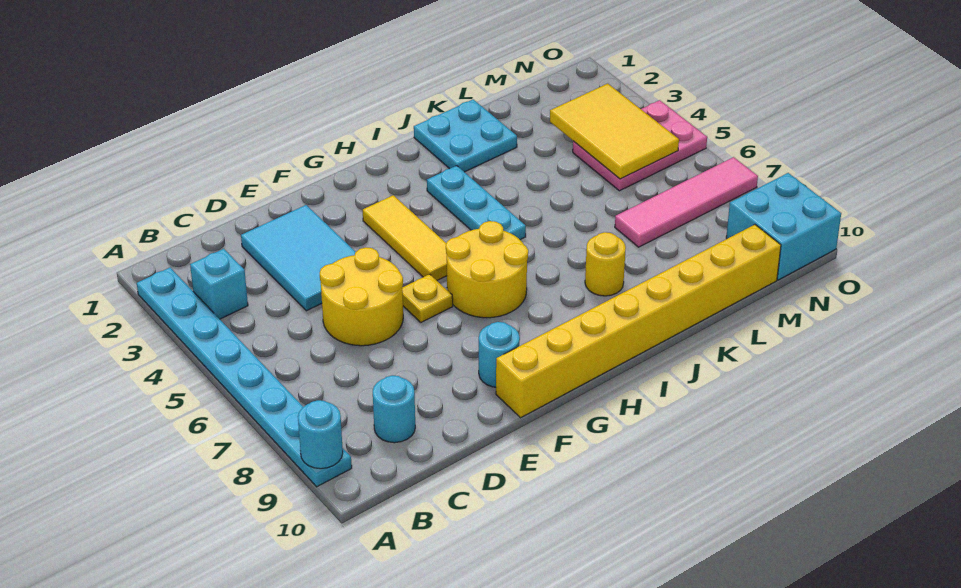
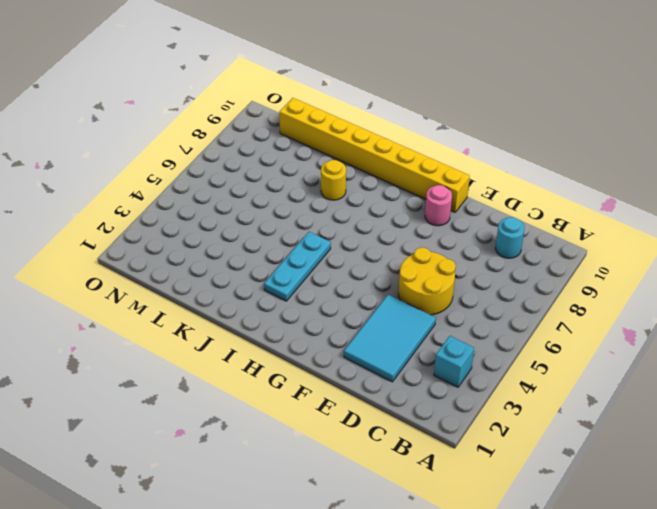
pink 1x1 round brick [425,185,452,226] -> cyan 1x1 round brick [479,322,520,387]
none -> cyan 1x8 plate [137,268,352,487]
none -> yellow 1x1 plate [402,274,453,322]
none -> yellow 1x3 tile [363,195,447,280]

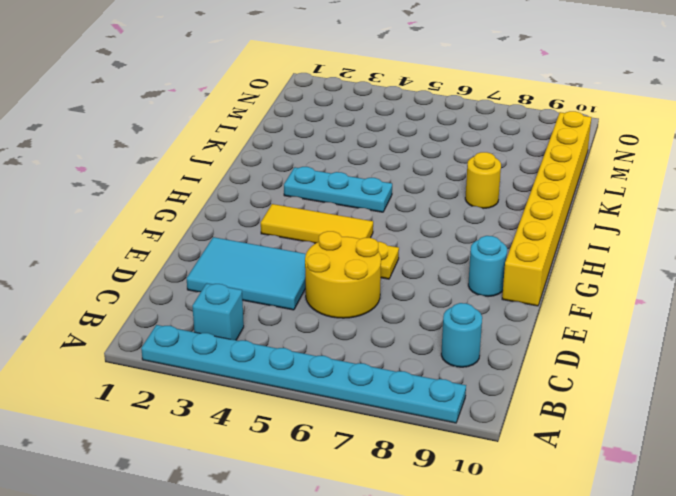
none -> yellow 2x2 round brick [446,221,528,318]
none -> cyan 2x2 plate [414,99,517,172]
none -> pink 1x4 tile [615,157,758,247]

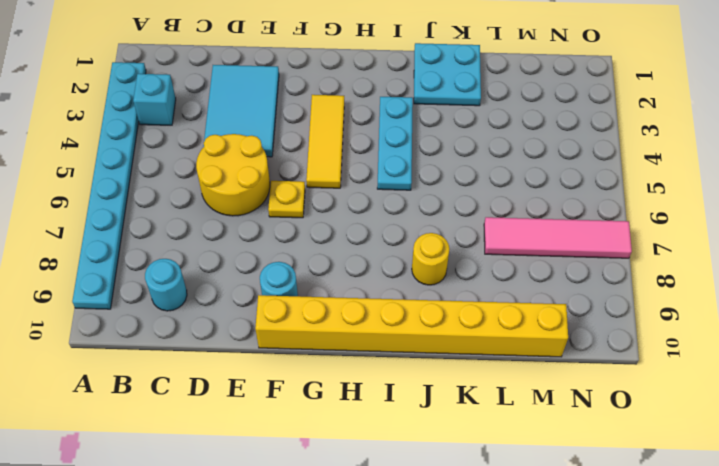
none -> yellow 2x2 round brick [446,221,528,318]
none -> pink 2x3 plate [573,100,707,191]
none -> cyan 2x2 brick [726,173,841,280]

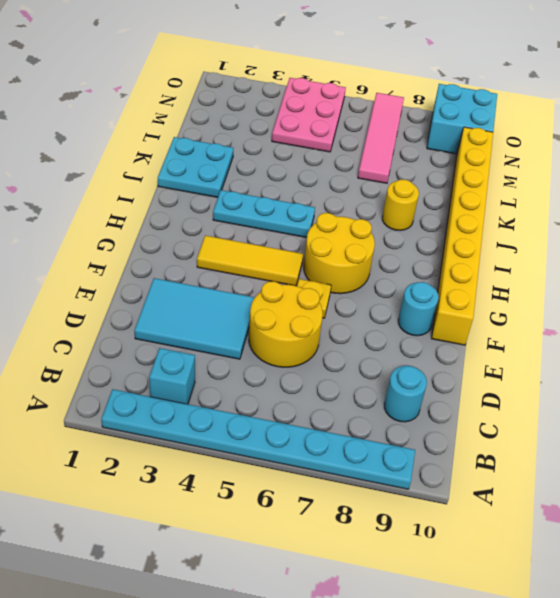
none -> cyan 1x1 round brick [298,400,343,469]
none -> yellow 2x3 tile [550,84,679,179]

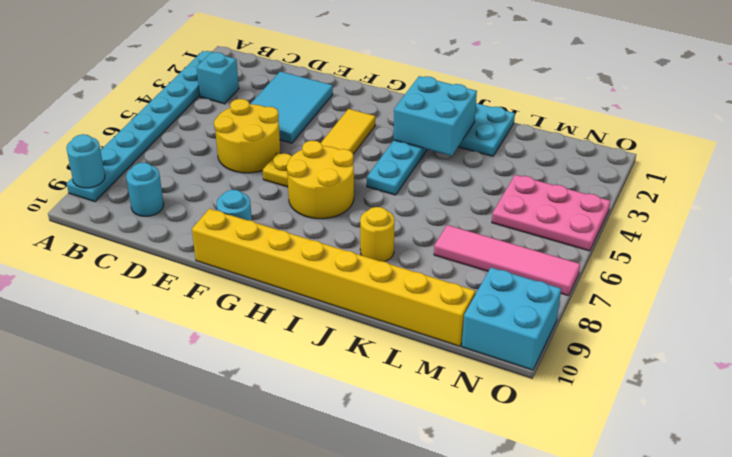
cyan 2x2 brick [394,76,477,156] -> none
none -> yellow 2x3 tile [550,84,679,179]

